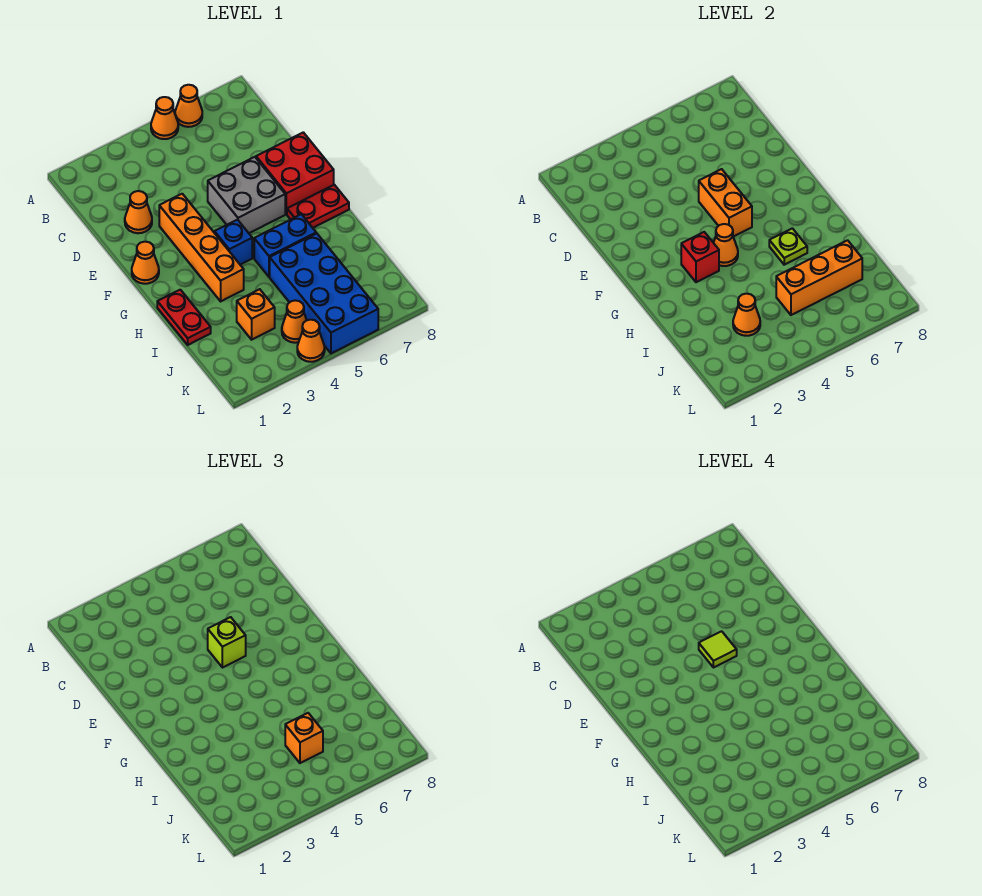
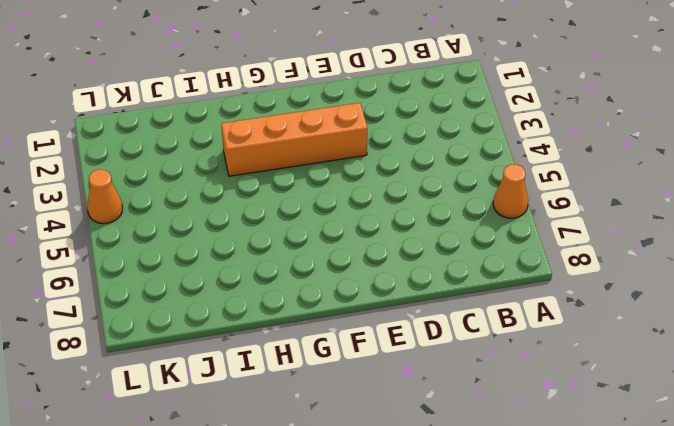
none -> orange 1x1 cone [151,97,178,139]
none -> orange 1x1 cone [125,191,152,233]
none -> grey 2x2 brick [208,157,285,233]

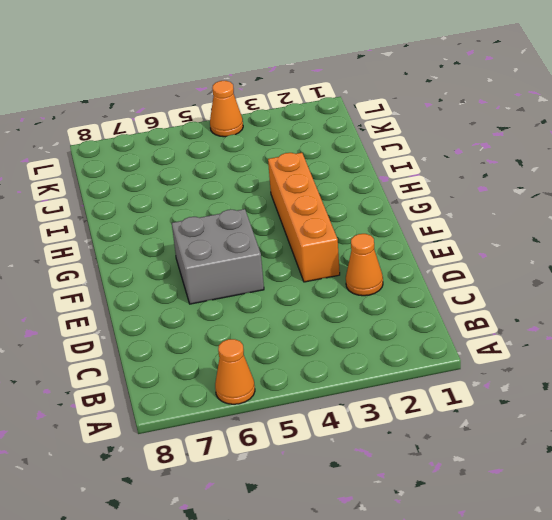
none -> orange 1x1 cone [151,97,178,139]
none -> red 2x2 brick [256,132,334,214]
none -> orange 1x1 cone [132,242,159,284]

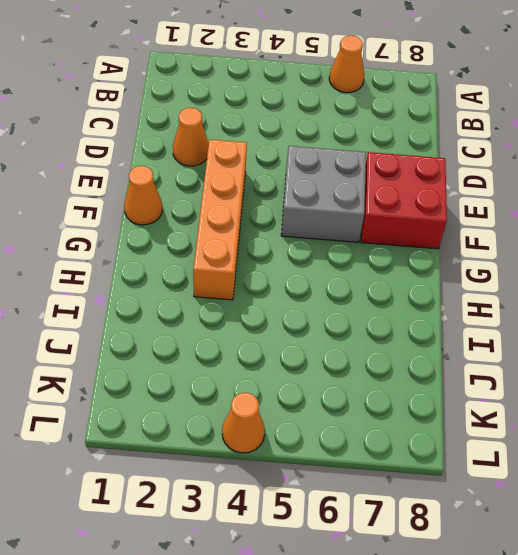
none -> orange 1x1 cone [151,97,178,139]
none -> blue 1x1 brick [214,220,252,265]
none -> red 1x2 plate [287,185,349,228]

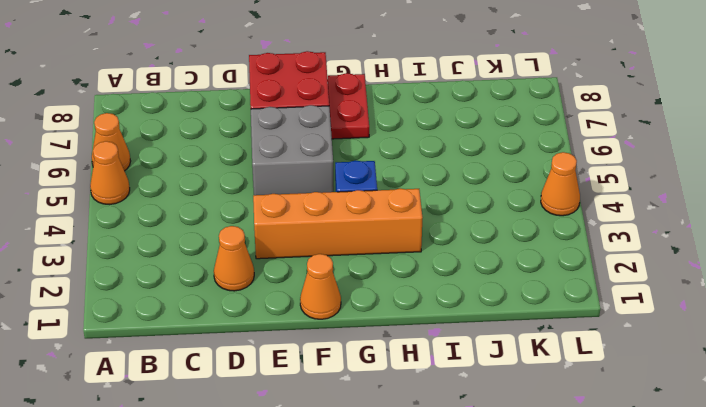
none -> red 1x2 plate [157,290,211,345]
none -> blue 1x2 brick [254,214,316,277]
none -> blue 2x4 brick [270,233,378,353]

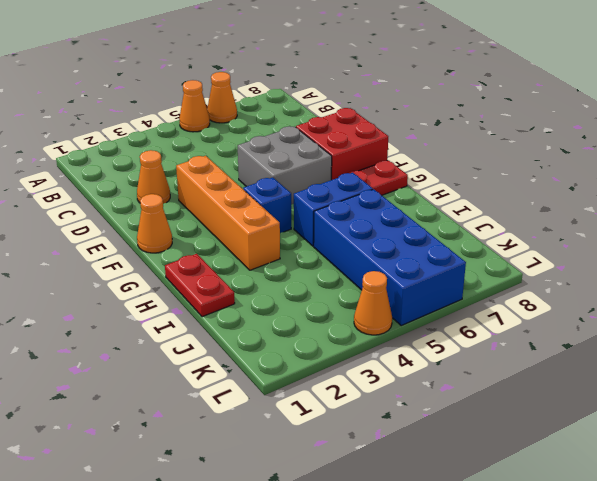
none -> orange 1x1 brick [237,289,275,340]
none -> orange 1x1 cone [282,300,307,343]
none -> orange 1x2 brick [699,169,752,237]

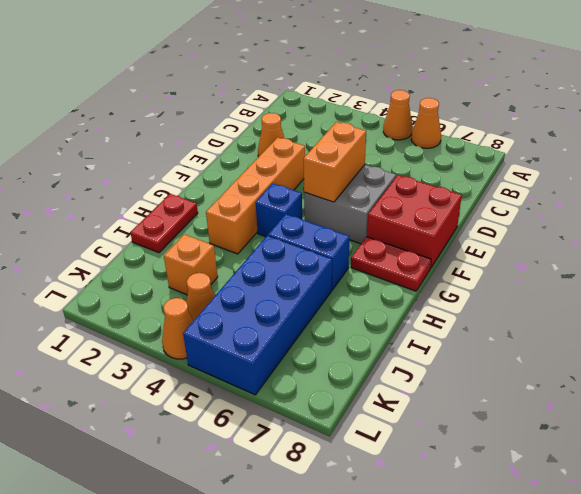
none -> orange 1x1 cone [132,242,159,284]
none -> red 1x1 brick [681,232,719,282]
none -> orange 1x1 cone [714,224,738,266]

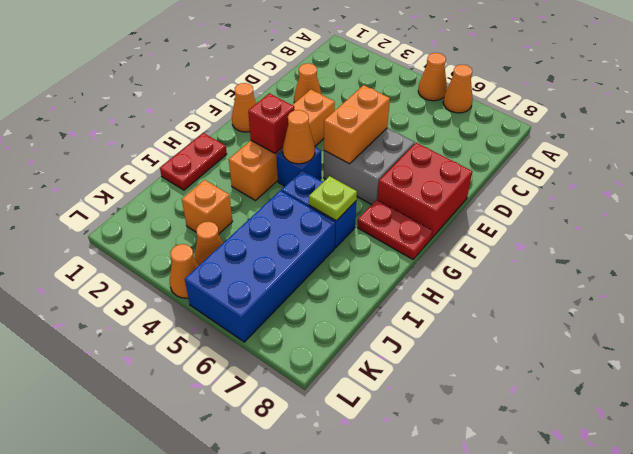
none -> orange 1x1 cone [733,294,760,336]
none -> orange 1x3 brick [776,240,862,315]
none -> lime 1x1 brick [208,617,246,668]

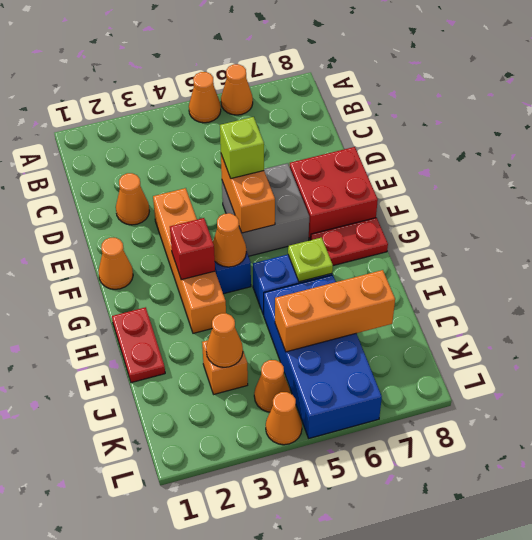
none -> orange 1x1 brick [285,713,323,763]
none -> lime 1x1 tile [699,631,737,668]

